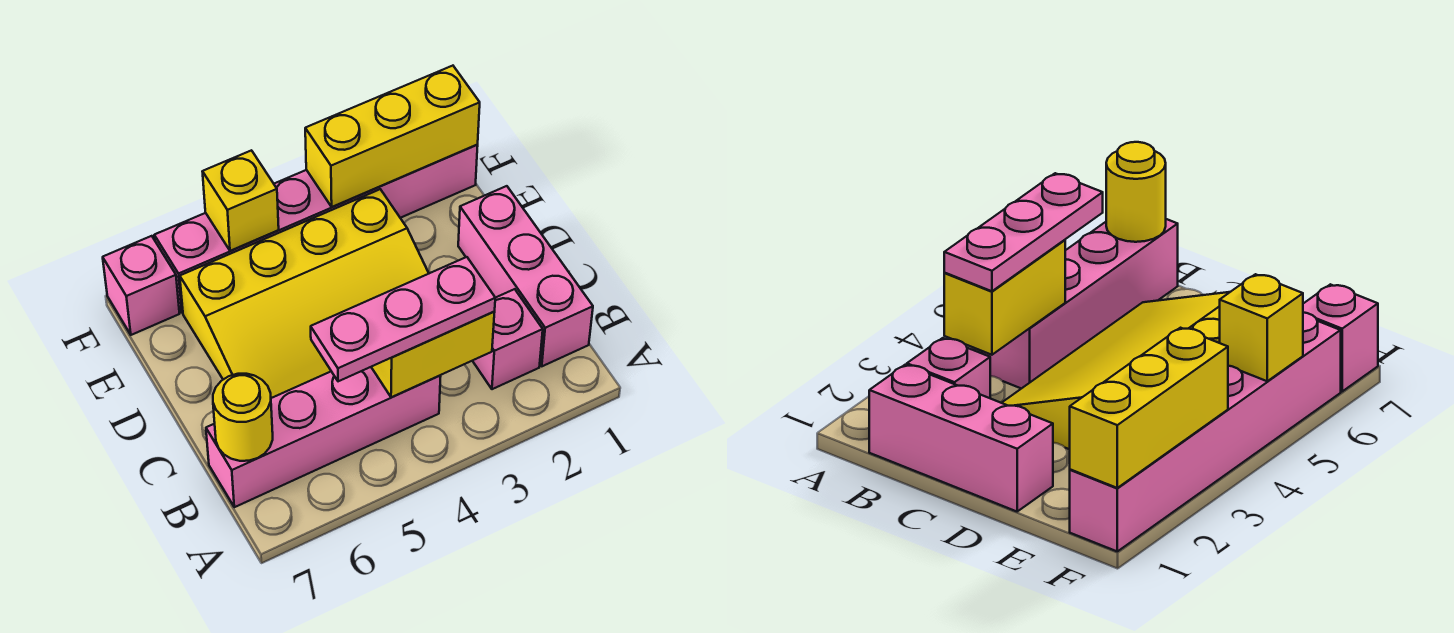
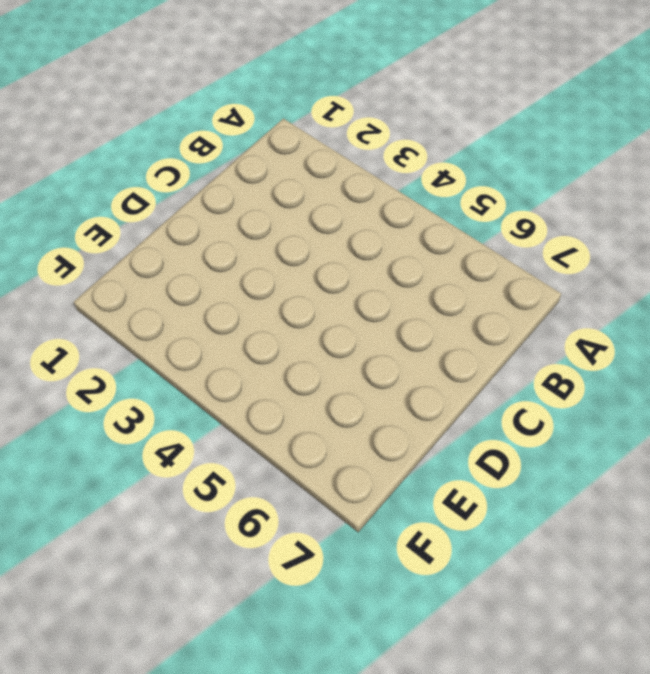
none -> pink 1x3 brick [458,186,593,366]
none -> pink 1x1 brick [473,289,543,389]

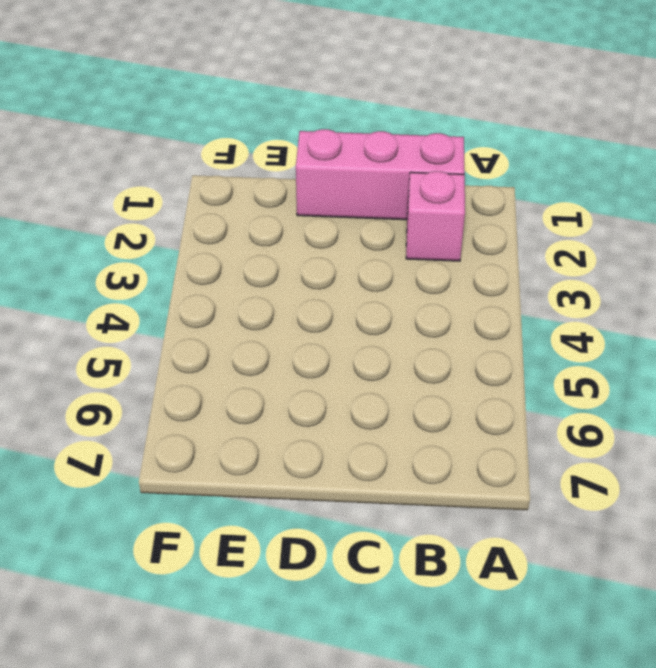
none -> pink 1x4 brick [206,367,441,507]
none -> yellow 3x4 slope [180,189,429,398]

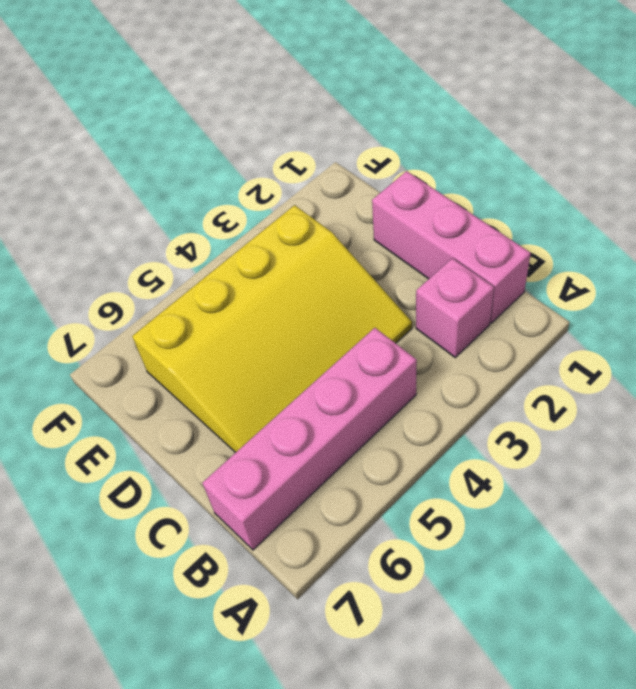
none -> pink 1x6 brick [154,145,478,313]
none -> pink 1x1 brick [103,236,180,335]

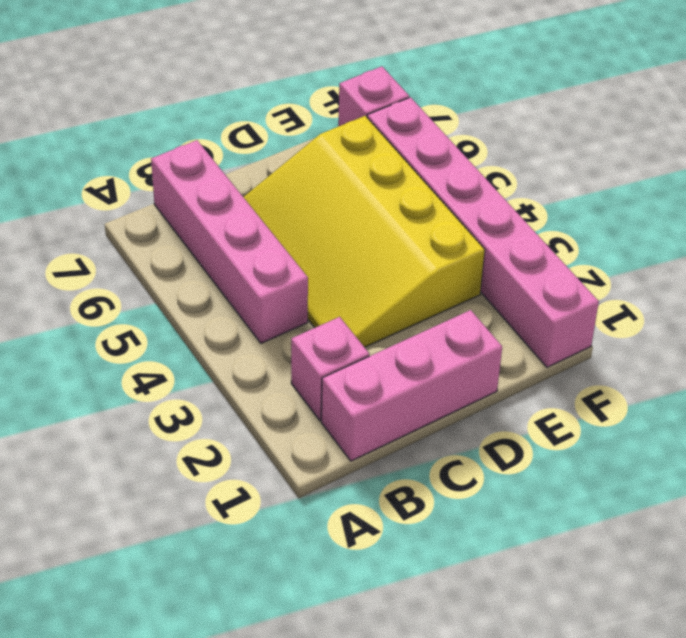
none -> yellow 1x2 brick [372,312,495,397]
none -> yellow 1x1 round brick [213,374,273,461]

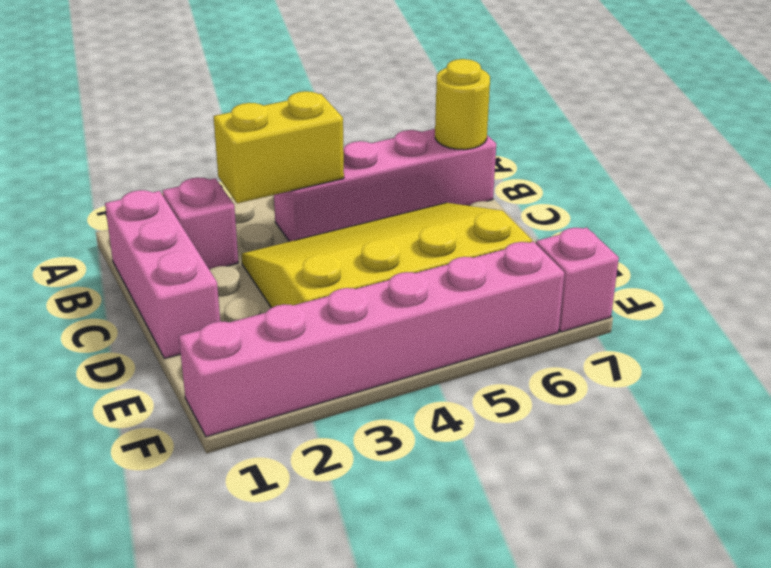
none -> yellow 1x3 brick [305,66,480,207]
none -> yellow 1x1 brick [202,150,279,251]

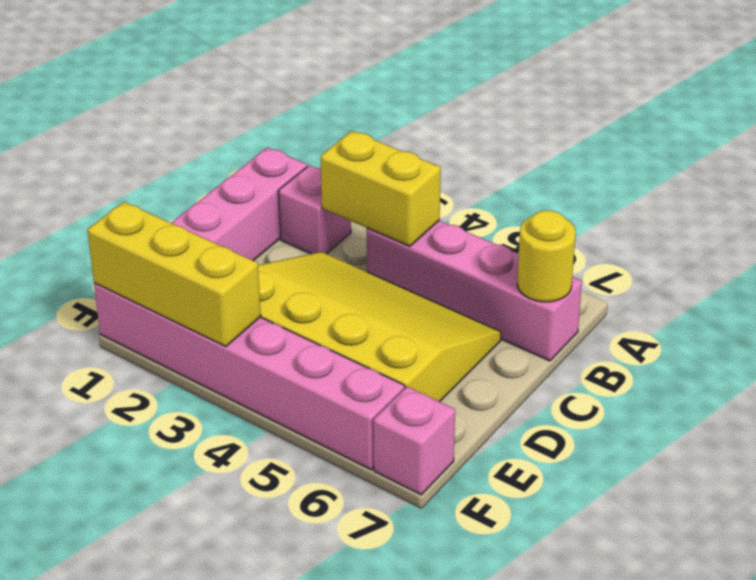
none -> yellow 1x1 brick [202,150,279,251]
none -> pink 1x3 plate [311,257,495,381]

